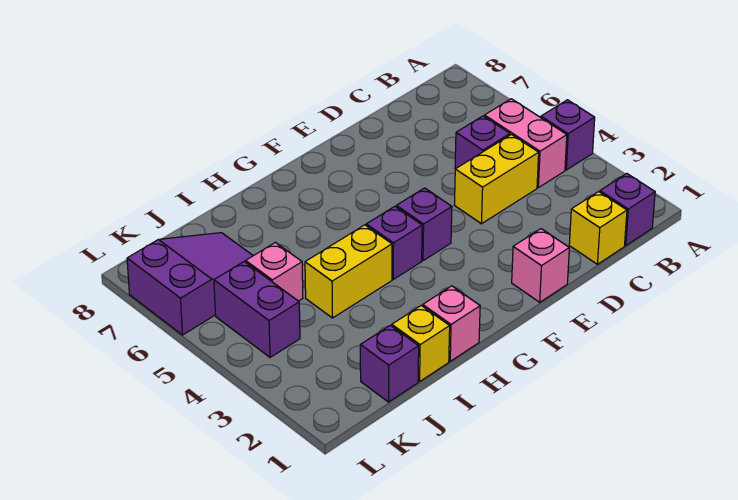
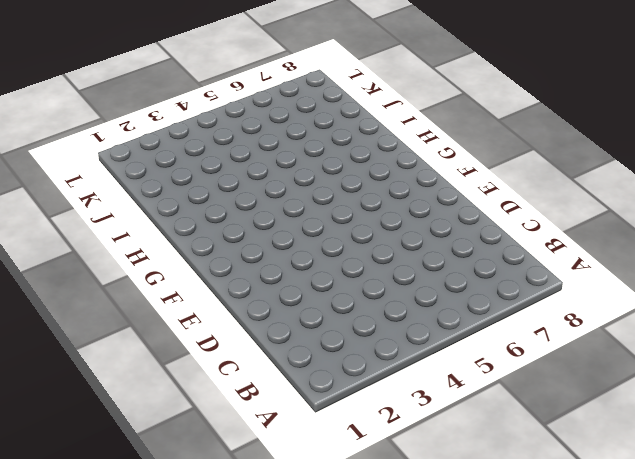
none -> purple 1x1 brick [541,100,595,170]
none -> purple 1x1 brick [600,174,655,246]
none -> pink 1x2 brick [484,99,567,188]

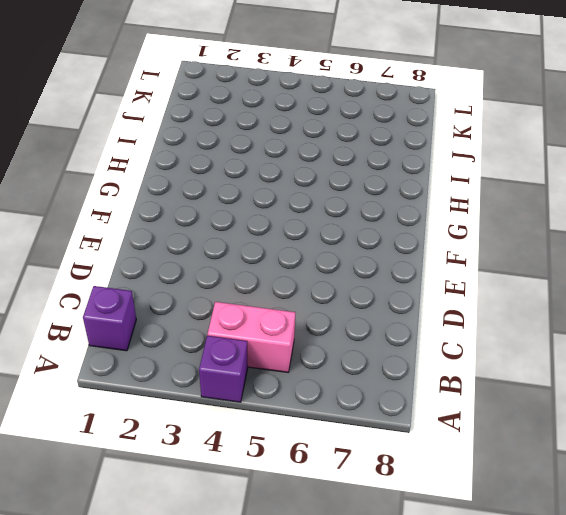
none -> yellow 1x1 brick [569,192,627,264]
none -> yellow 1x2 brick [455,135,539,224]
none -> purple 1x1 brick [455,116,510,169]

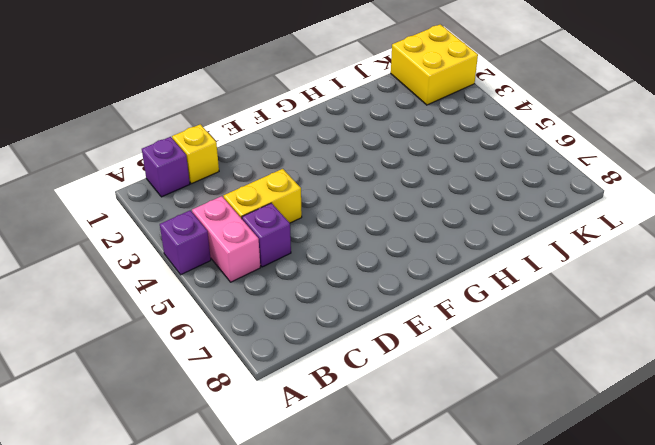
yellow 2x2 brick [391,24,478,105] -> none
none -> pink 1x1 brick [512,229,569,302]
none -> purple 1x1 brick [396,188,452,261]
none -> purple 1x1 brick [366,206,422,279]

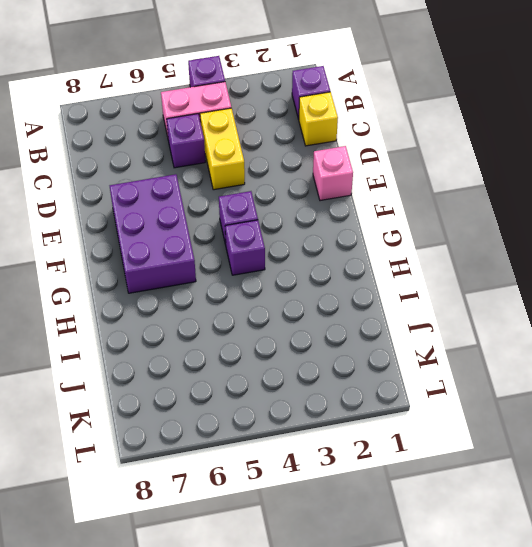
purple 2x3 brick [110,174,196,293] -> none
none -> pink 1x1 brick [423,286,480,361]
none -> yellow 1x2 brick [305,225,392,318]
none -> yellow 1x1 brick [392,306,450,381]

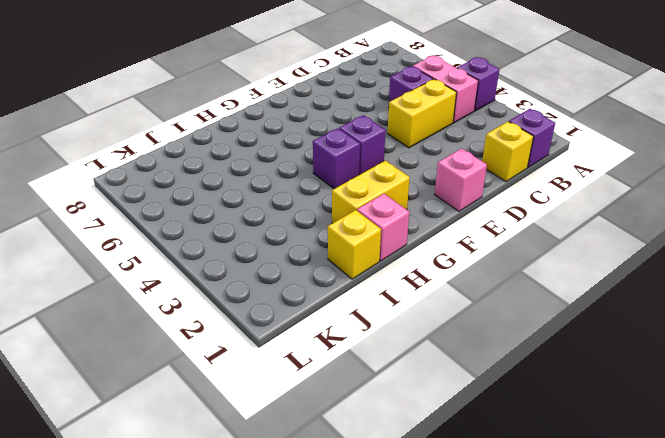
yellow 1x2 brick [332,161,410,223] -> yellow 1x2 brick moved to [305,225,392,318]
none -> purple 1x1 brick [360,325,419,402]
none -> pink 1x1 brick [246,242,303,301]
none -> purple 2x3 slope [127,233,253,335]

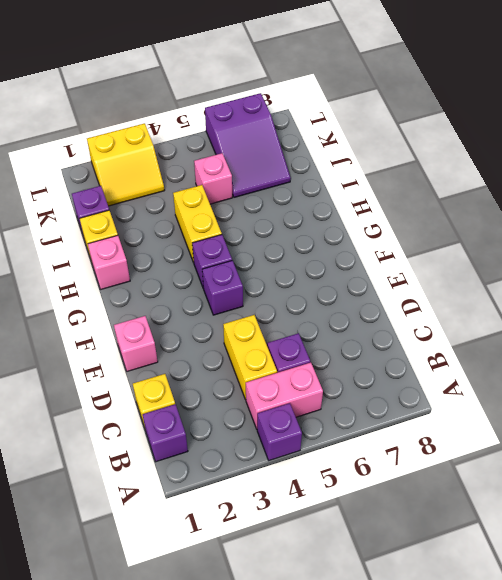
yellow 2x2 slope [87,123,165,206] -> none
none -> purple 1x2 brick [214,262,300,357]

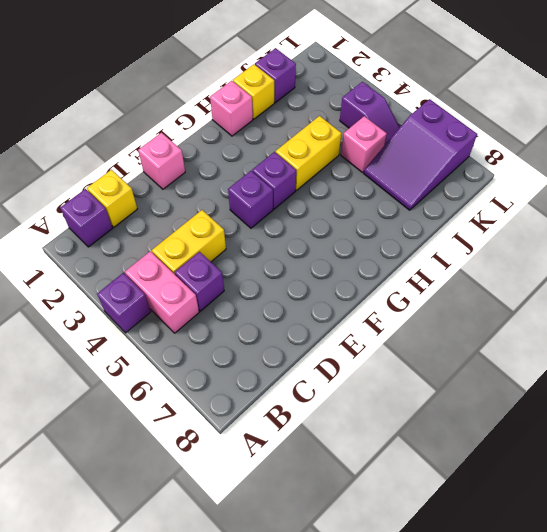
purple 1x2 slope [340,82,400,146] -> purple 1x2 brick [214,262,300,357]

